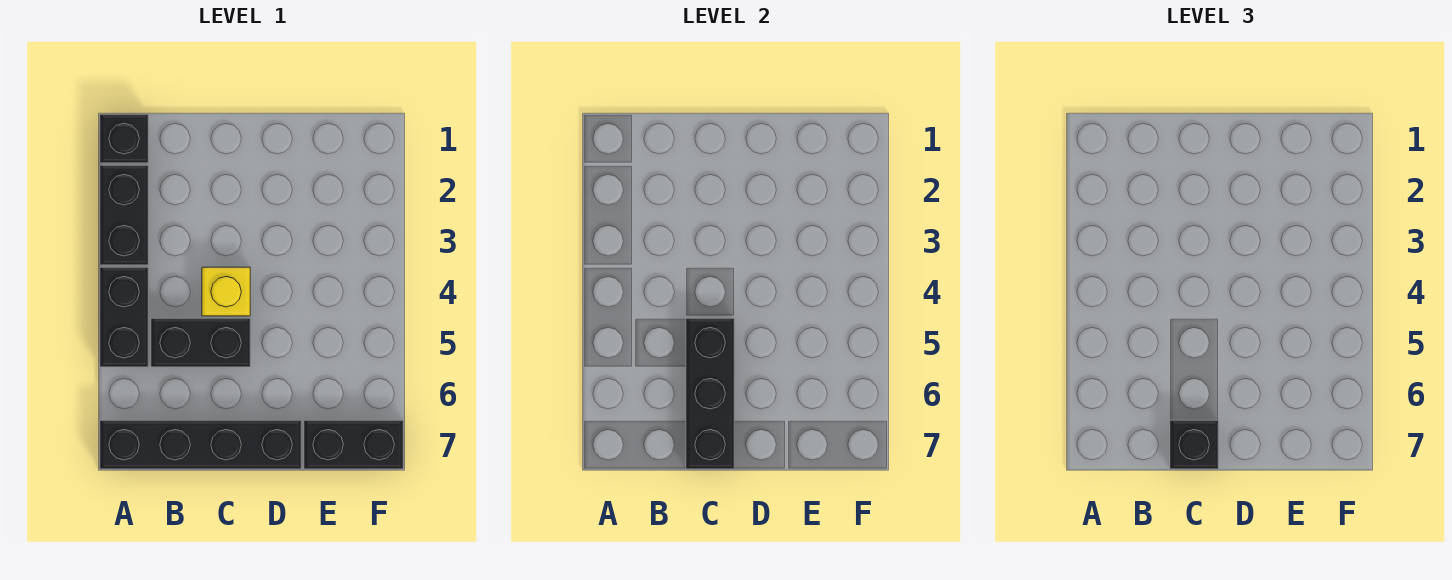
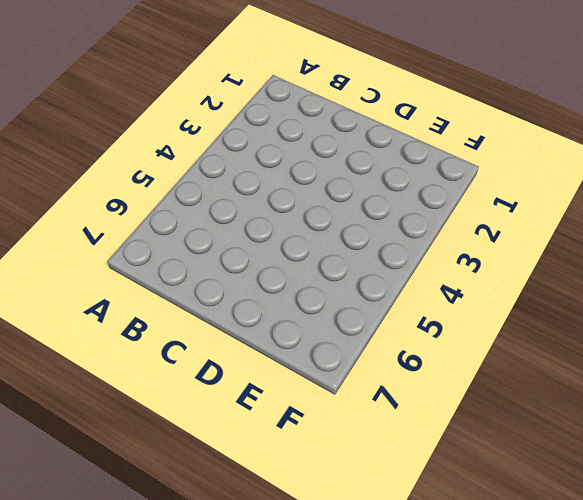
none -> black 1x1 brick [100,114,148,163]
none -> black 1x2 brick [100,165,148,265]

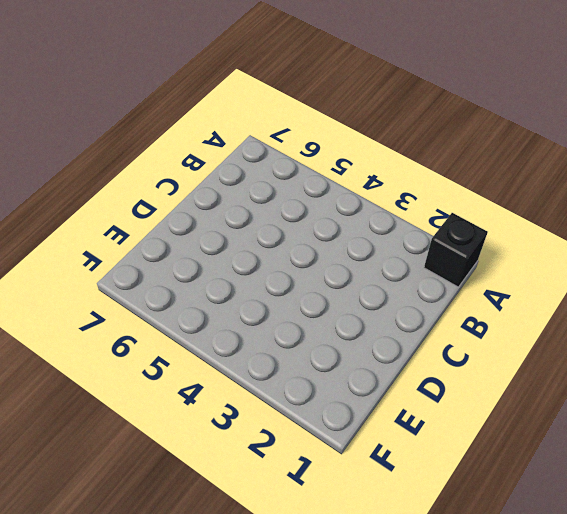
none -> black 1x2 brick [100,165,148,265]
none -> black 1x2 brick [100,267,148,367]

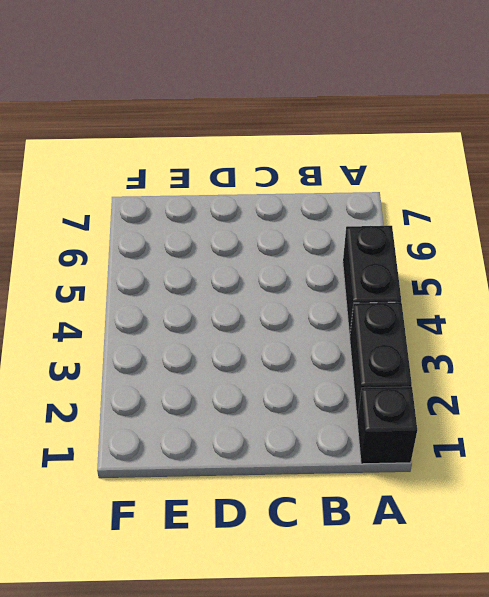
none -> black 1x4 brick [100,420,301,469]
none -> black 1x2 brick [151,318,250,367]

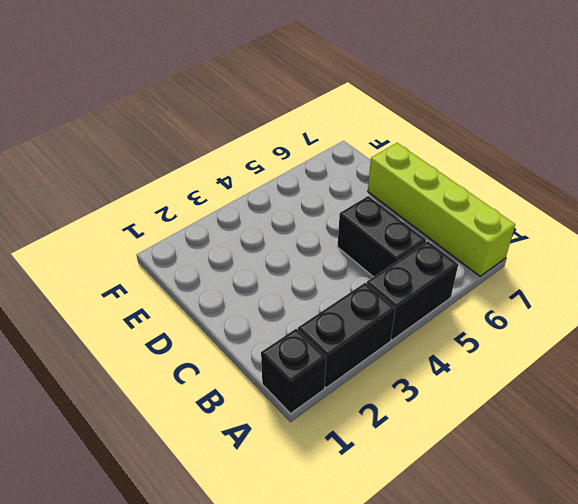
lime 1x4 brick [368,143,515,276] -> black 1x4 brick [100,420,301,469]
none -> yellow 1x1 brick [202,267,250,316]
none -> black 1x2 brick [304,420,403,469]

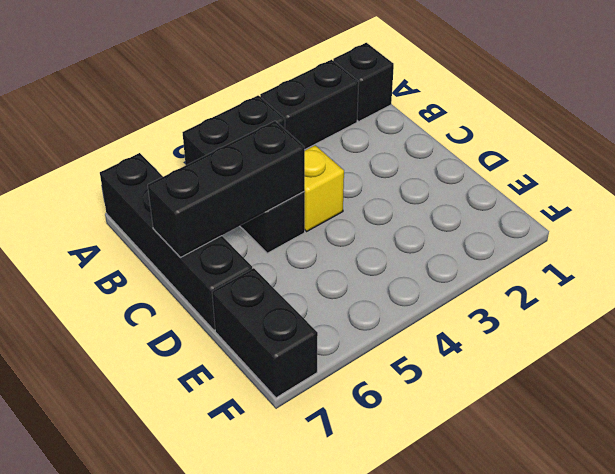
none -> black 1x1 brick [1170,420,1218,469]

